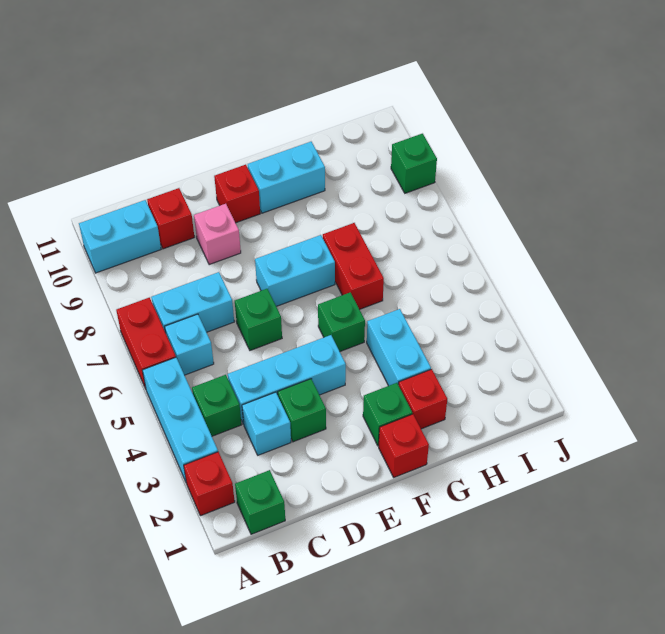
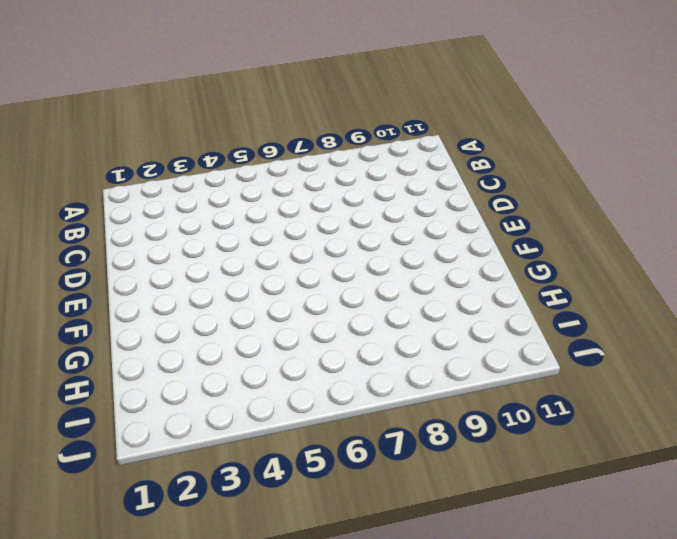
none -> red 1x1 brick [184,452,235,516]
none -> cyan 1x3 brick [142,358,218,483]
none -> red 1x2 brick [116,298,176,389]

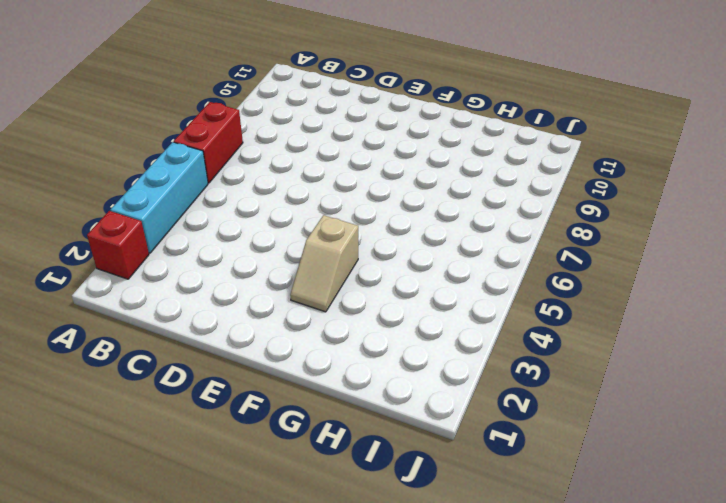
tan 1x2 slope [290,215,358,312] -> none
none -> cyan 1x2 brick [79,200,161,273]
none -> green 1x1 brick [235,470,285,534]
none -> green 1x1 brick [192,375,242,436]

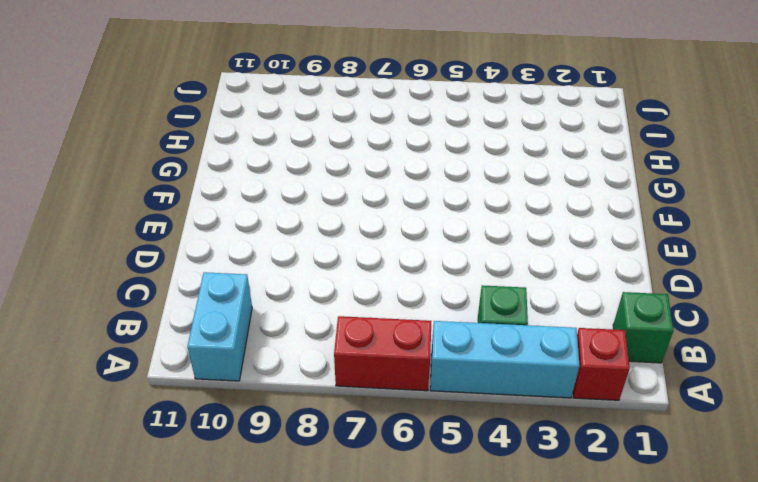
none -> cyan 1x1 brick [165,314,214,375]
none -> cyan 1x2 brick [151,272,234,333]
none -> cyan 1x1 brick [242,392,291,455]

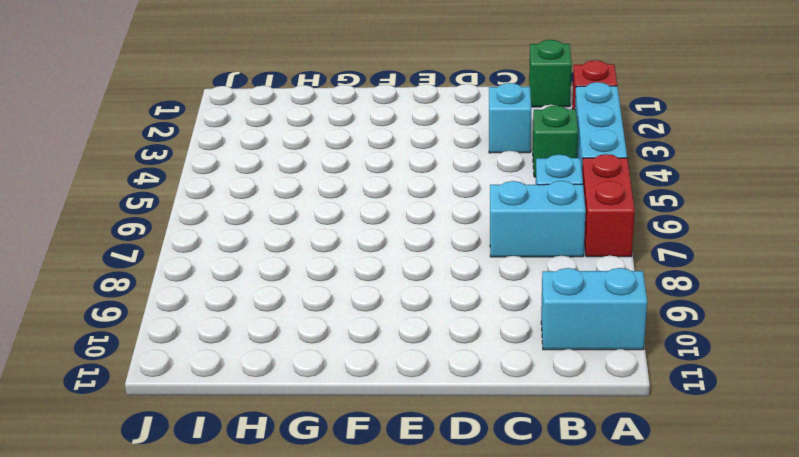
none -> cyan 1x3 brick [228,335,346,424]
none -> red 1x1 brick [147,188,194,249]
none -> green 1x1 brick [278,379,326,442]

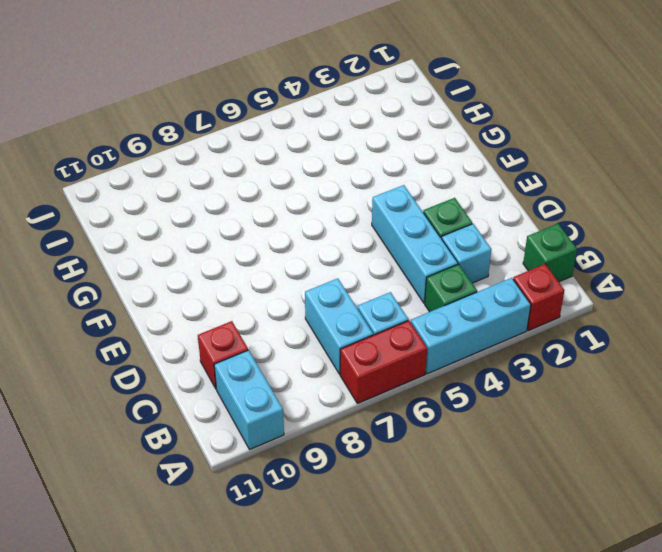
none -> green 1x1 brick [235,289,282,350]
none -> pink 1x1 brick [194,204,241,265]
none -> cyan 1x2 brick [255,235,335,306]

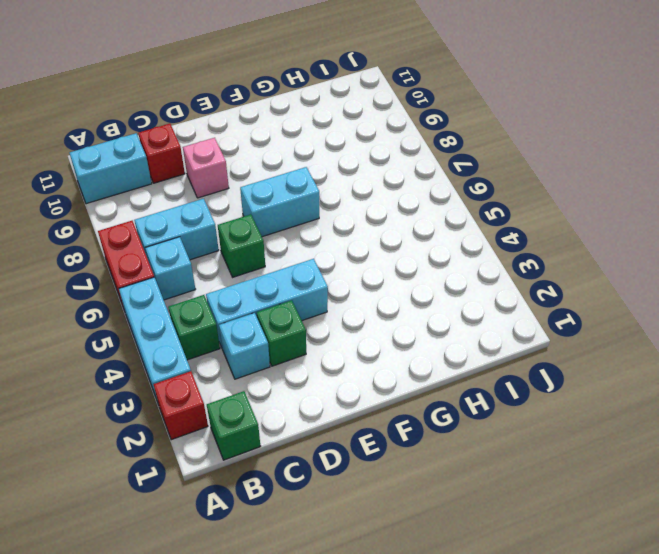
none -> red 1x1 brick [214,165,260,223]
none -> red 1x1 brick [379,414,429,477]
none -> green 1x1 brick [363,383,412,446]

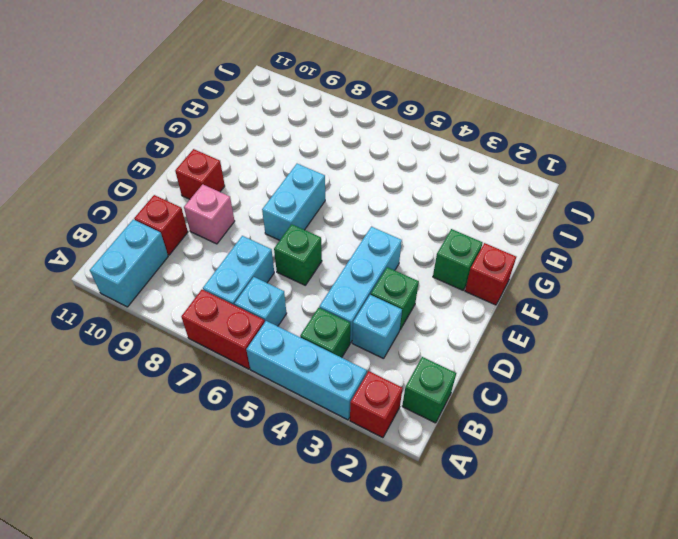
none -> green 1x1 brick [318,292,365,351]
none -> cyan 1x2 brick [247,142,325,213]
none -> red 1x1 brick [399,369,447,429]

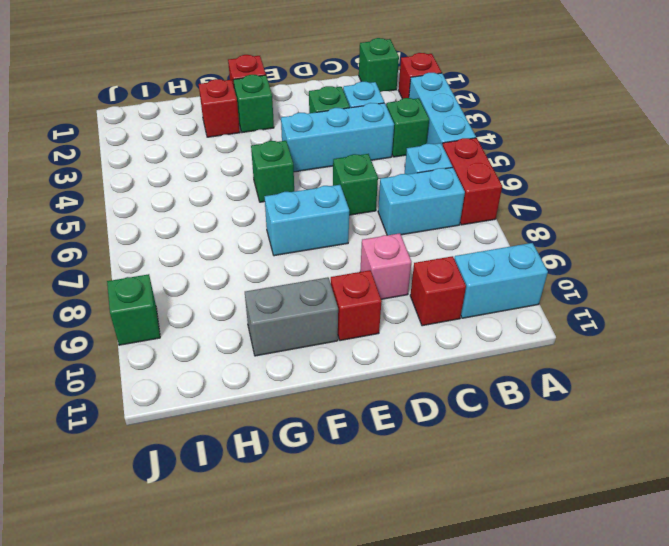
grey 1x2 brick [245,277,338,356] -> cyan 1x2 brick [247,142,325,213]
none -> cyan 1x2 brick [367,309,431,386]
none -> red 1x2 brick [323,223,384,309]

